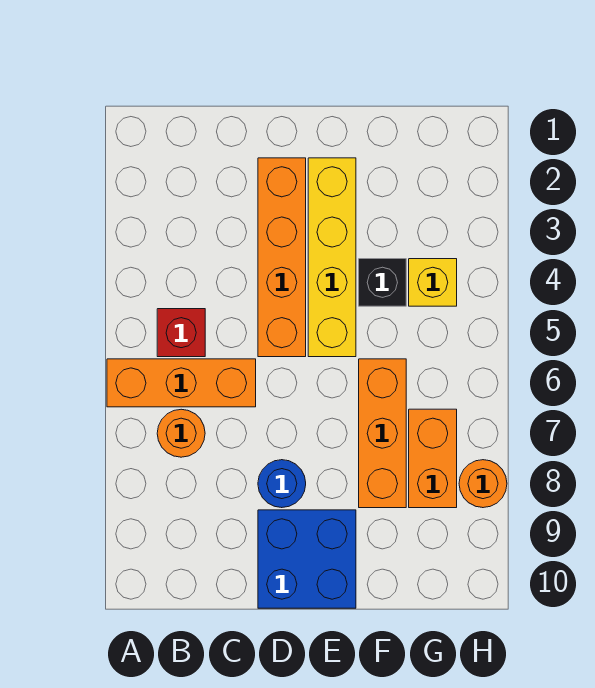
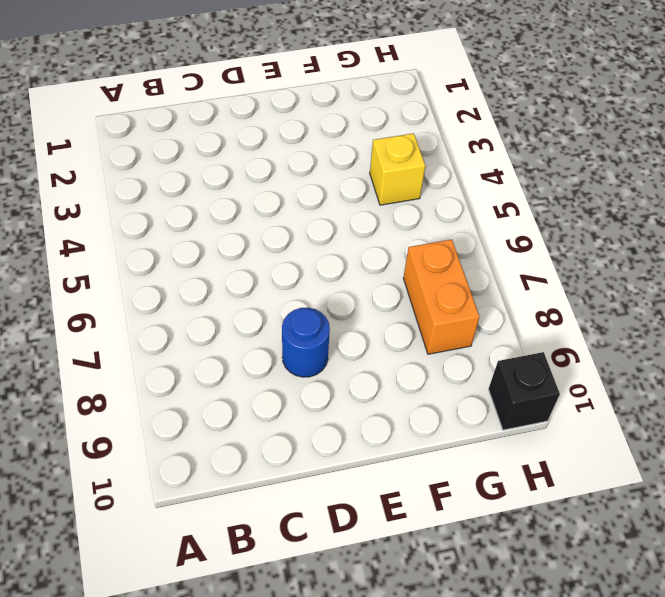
black 1x1 brick [489,352,560,430] -> black 1x1 brick moved to [359,259,406,306]
none -> orange 1x3 brick [107,359,256,407]
none -> red 1x1 brick [157,309,205,357]
none -> orange 1x1 round brick [157,409,205,457]

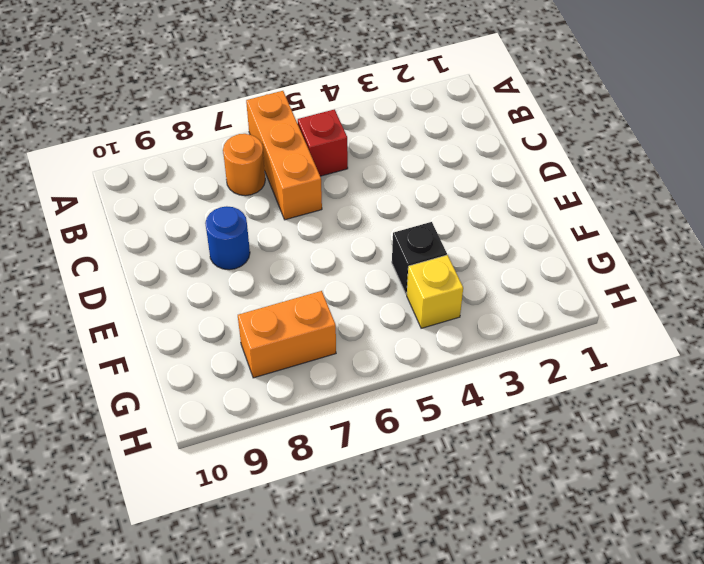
none -> orange 1x4 brick [258,158,306,357]
none -> blue 2x2 brick [258,510,356,608]
none -> yellow 1x4 brick [308,158,356,357]

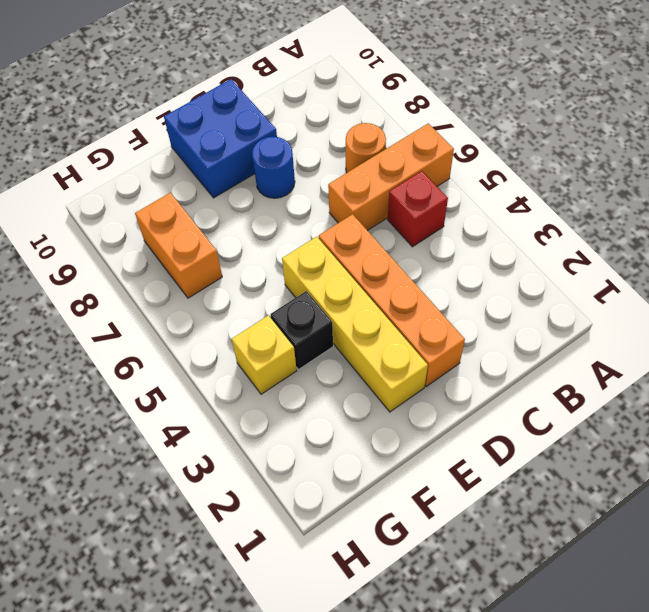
none -> orange 1x3 brick [359,359,406,508]
none -> orange 1x1 round brick [459,460,507,508]

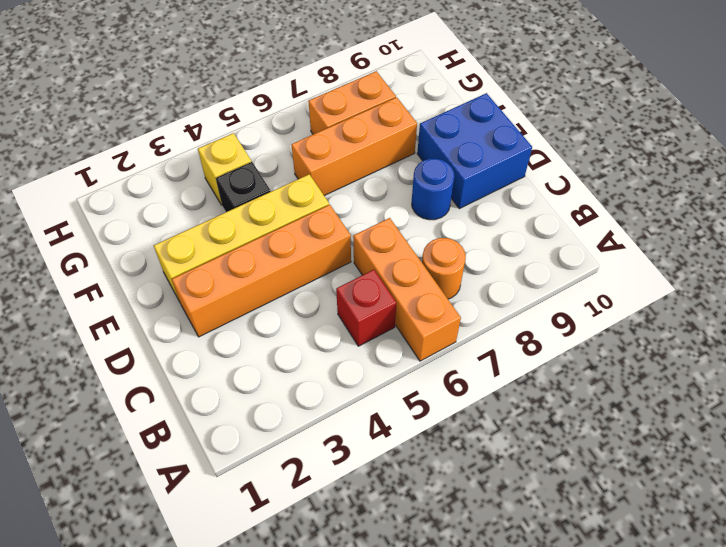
none -> orange 1x1 round brick [459,460,507,508]

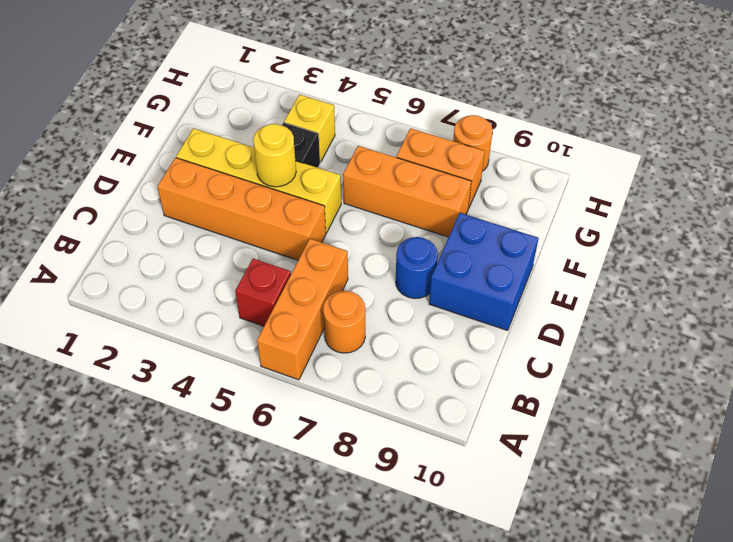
yellow 1x1 round brick [253,124,296,187] -> none

